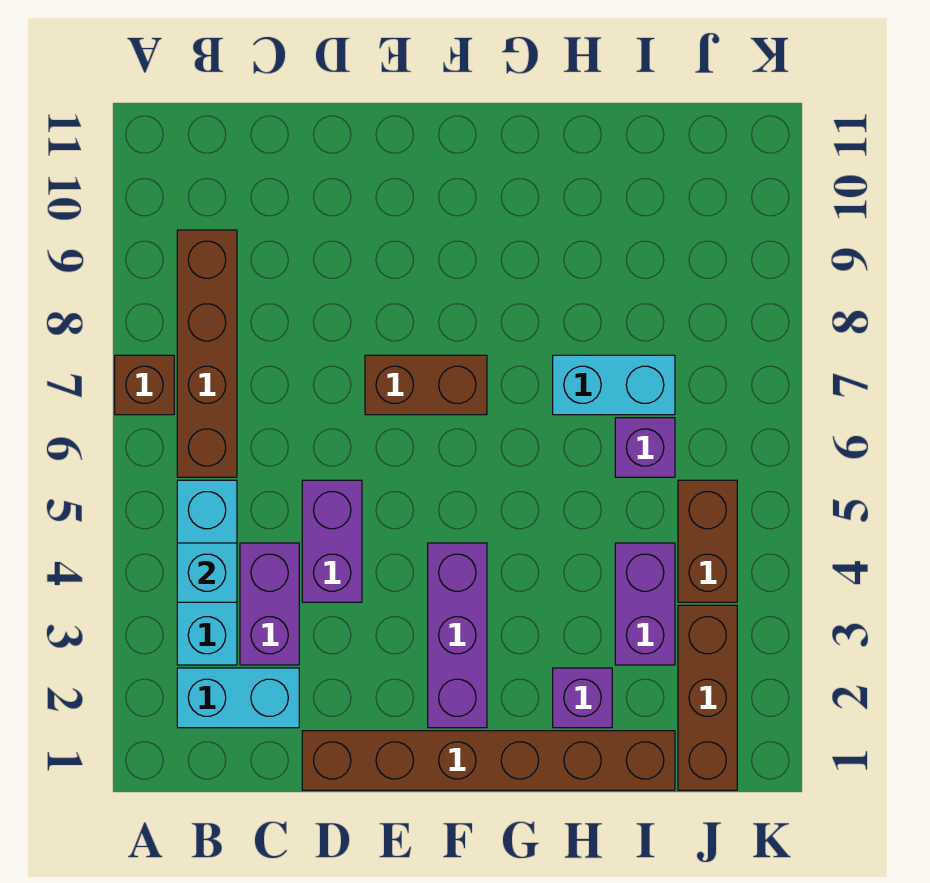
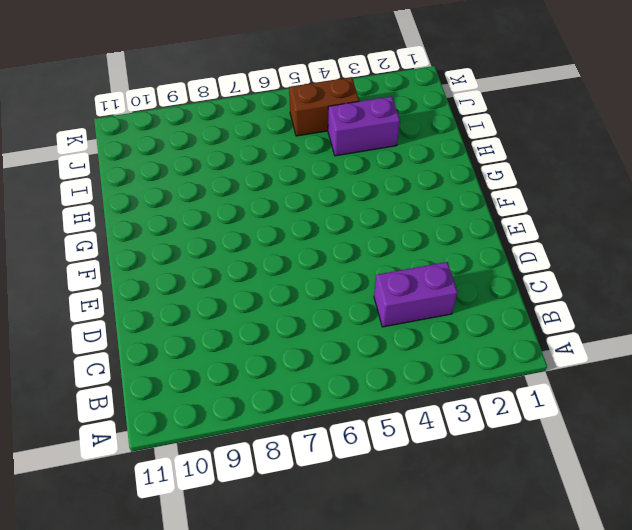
none -> brown 1x1 brick [115,355,174,415]
none -> cyan 1x2 brick [177,668,299,728]
none -> cyan 1x3 brick [177,480,237,665]

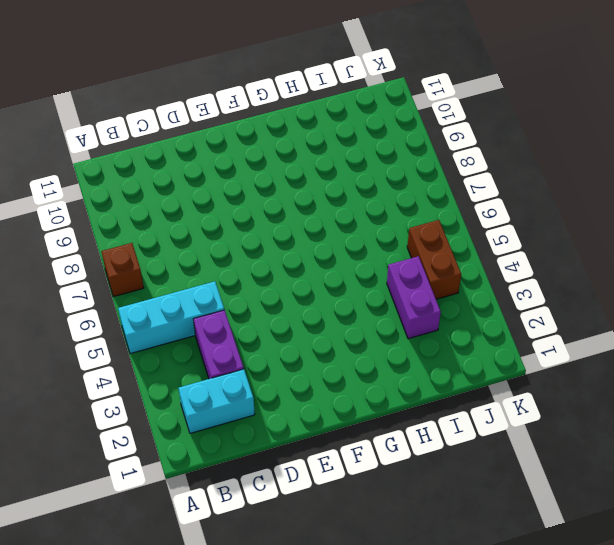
cyan 1x3 brick [118,281,224,354] -> cyan 1x3 brick turned to [177,480,237,665]
none -> brown 1x4 brick [177,230,237,477]
none -> brown 1x6 brick [302,731,675,790]
none -> purple 1x2 brick [302,480,362,602]

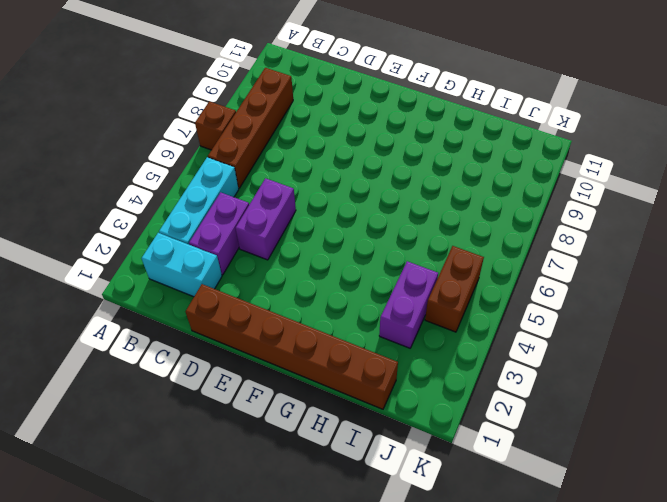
none -> brown 1x2 brick [365,355,487,415]
none -> purple 1x3 brick [428,543,487,728]
none -> purple 1x1 brick [553,668,612,728]

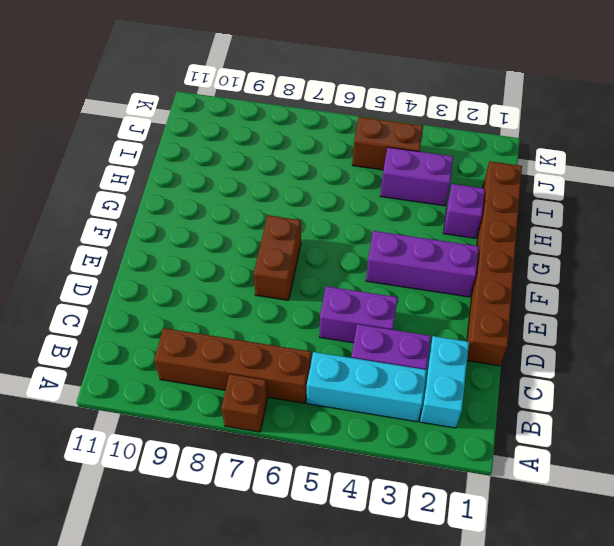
none -> cyan 1x2 brick [553,355,675,415]
none -> purple 1x1 brick [615,418,675,477]
none -> brown 1x3 brick [678,605,737,790]

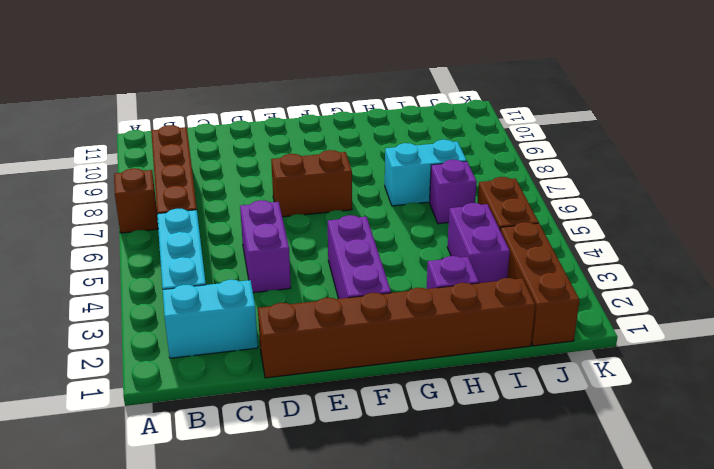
none -> purple 1x2 brick [240,543,299,665]
none -> cyan 1x1 brick [177,543,237,602]

